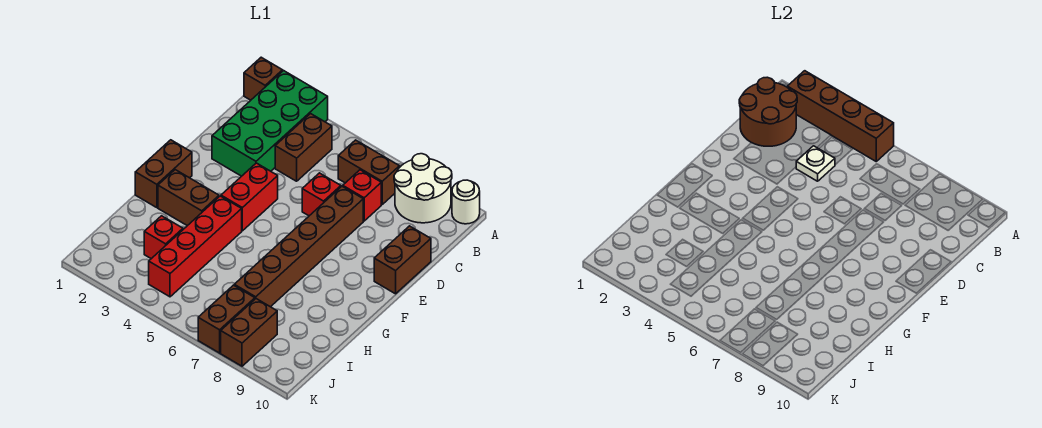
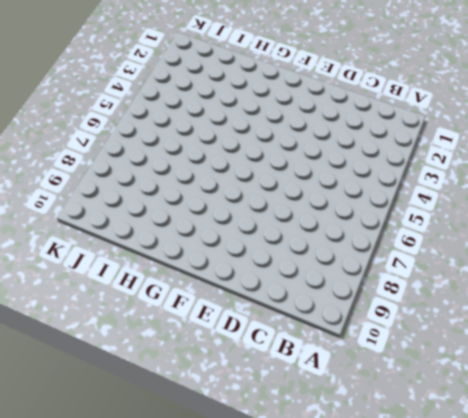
none -> brown 1x1 brick [244,57,283,100]
none -> green 2x4 brick [212,71,328,176]
none -> white 2x2 round brick [394,154,452,223]

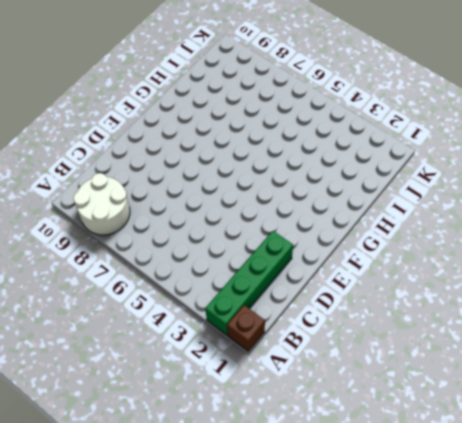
green 1x4 brick [205,231,293,335] -> green 2x4 brick [212,71,328,176]
none -> white 1x1 round brick [452,180,480,224]
none -> brown 1x2 brick [275,114,332,181]
none -> brown 1x2 brick [338,140,400,204]

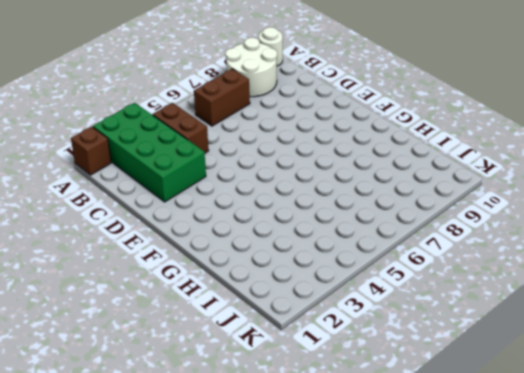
none -> red 1x1 brick [343,170,381,221]
none -> red 1x1 brick [302,173,341,216]
none -> brown 1x6 brick [234,186,363,307]

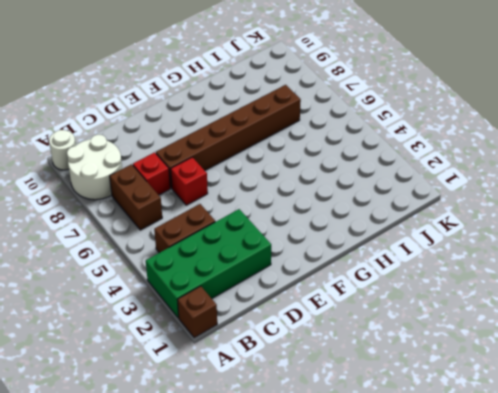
none -> brown 1x2 brick [374,226,431,294]
none -> red 1x2 brick [221,163,278,231]
none -> brown 1x2 brick [135,140,192,208]

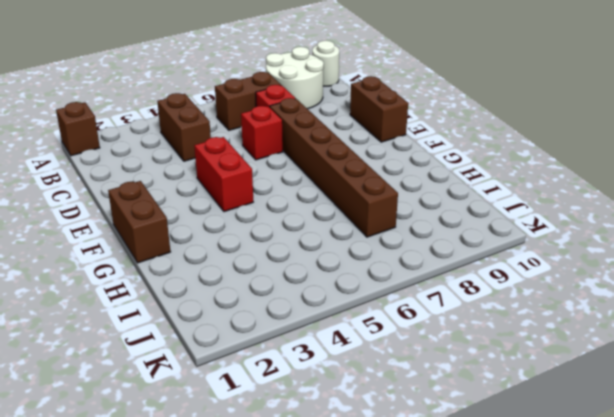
none -> green 2x4 brick [212,71,328,176]
none -> brown 1x2 brick [158,170,219,226]
none -> red 1x4 brick [149,196,242,297]

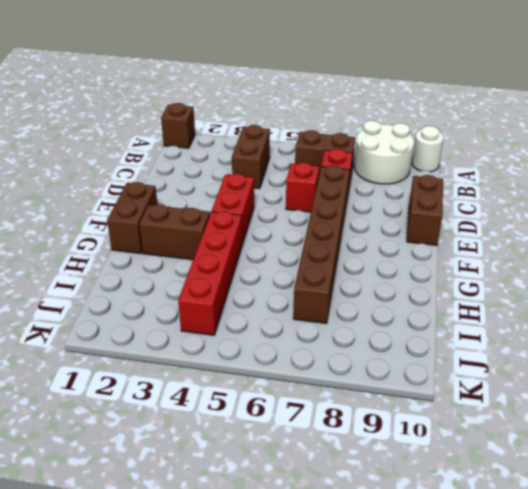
none -> green 2x4 brick [212,71,328,176]
none -> red 1x1 brick [144,216,183,259]
none -> brown 1x2 brick [198,285,255,353]

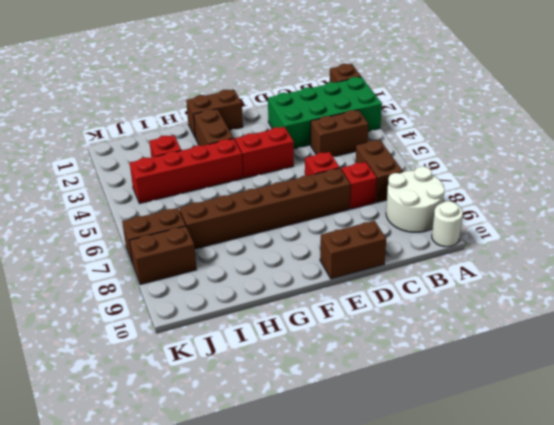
none -> brown 1x4 brick [787,71,894,161]
none -> brown 2x2 round brick [739,77,797,146]
none -> white 1x1 plate [796,146,835,181]

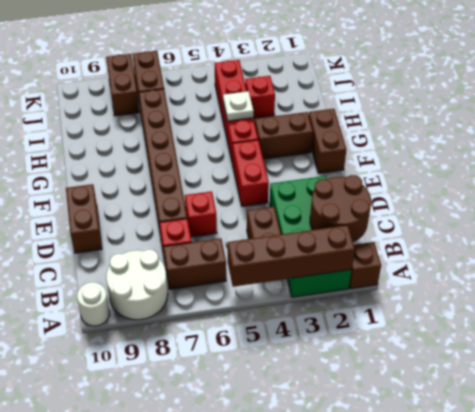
white 1x1 plate [223,91,253,121] -> white 1x1 plate moved to [796,146,835,181]

